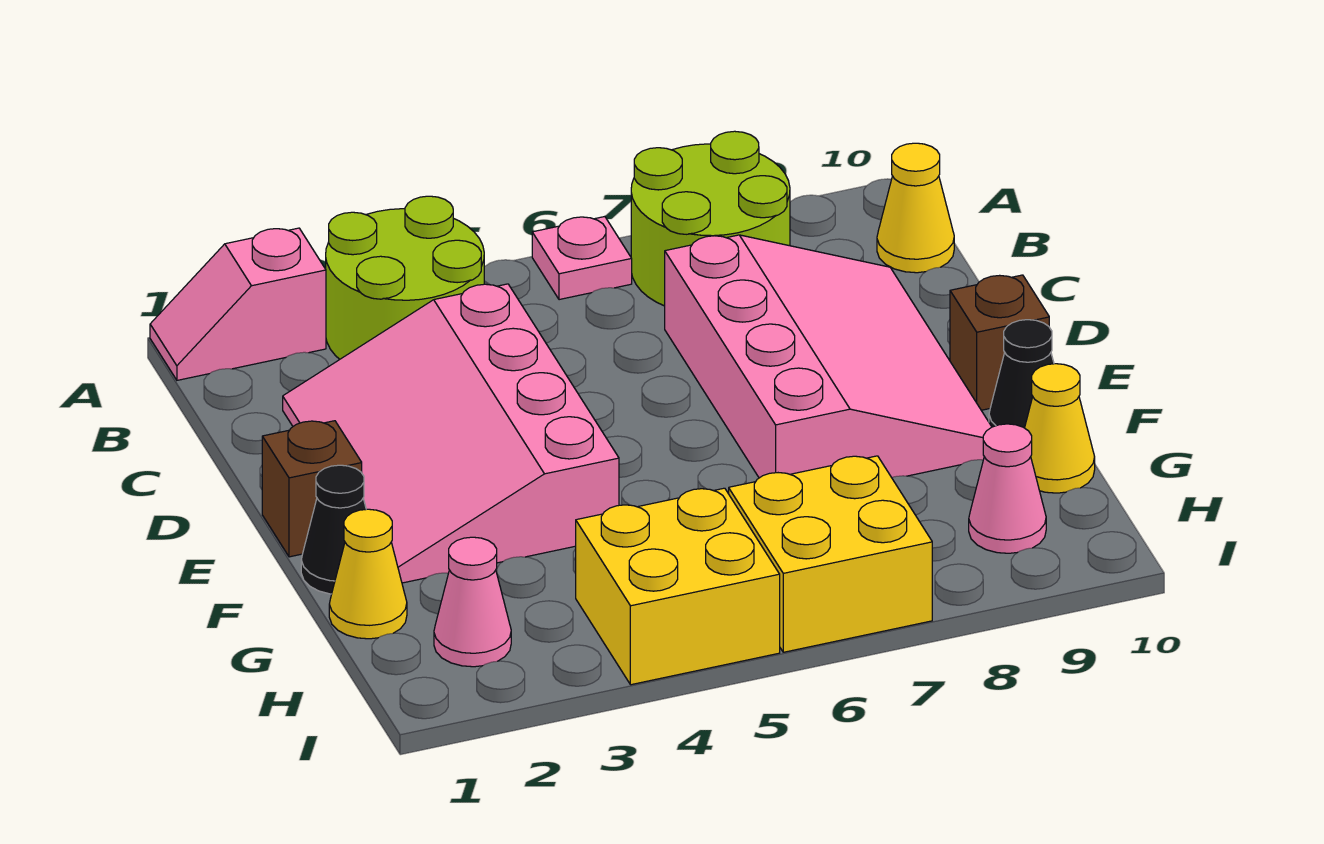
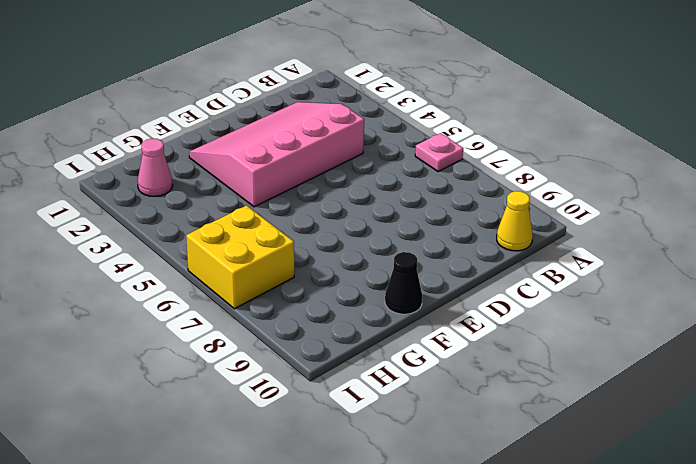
none -> pink 1x2 slope [150,228,326,380]
none -> lime 2x2 round brick [326,196,484,359]
none -> lime 2x2 round brick [631,131,790,306]

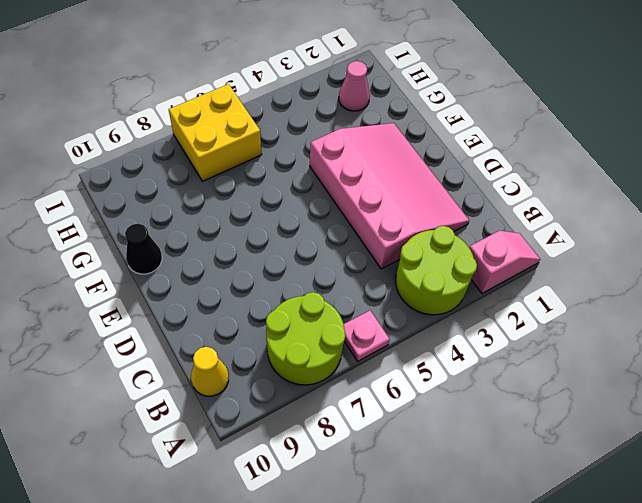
none -> pink 3x4 slope [665,235,992,478]
none -> brown 1x1 brick [262,421,362,557]
none -> brown 1x1 brick [950,275,1049,410]

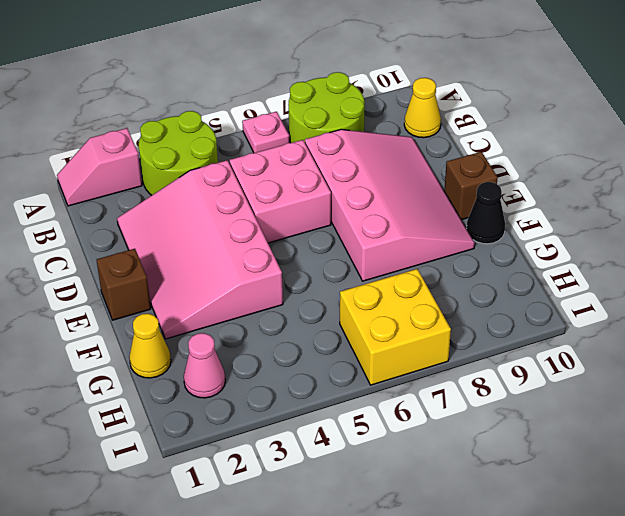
pink 2x2 brick [229,140,331,243] -> none
none -> black 1x1 cone [301,465,366,594]
none -> yellow 1x1 cone [1025,364,1095,493]
none -> yellow 2x2 brick [576,488,780,685]

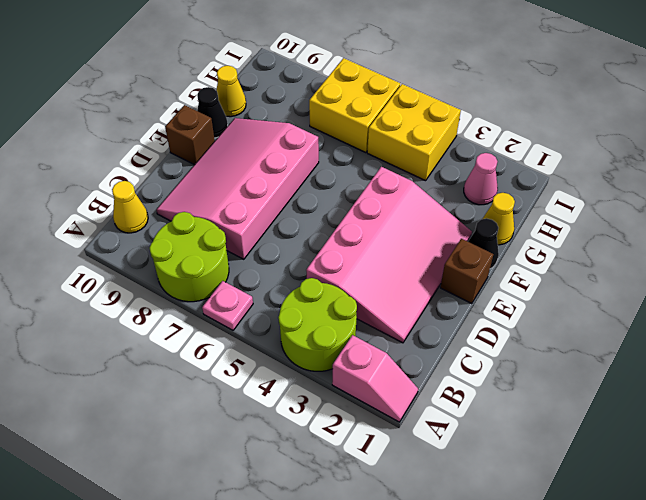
none -> pink 1x1 cone [969,424,1046,553]

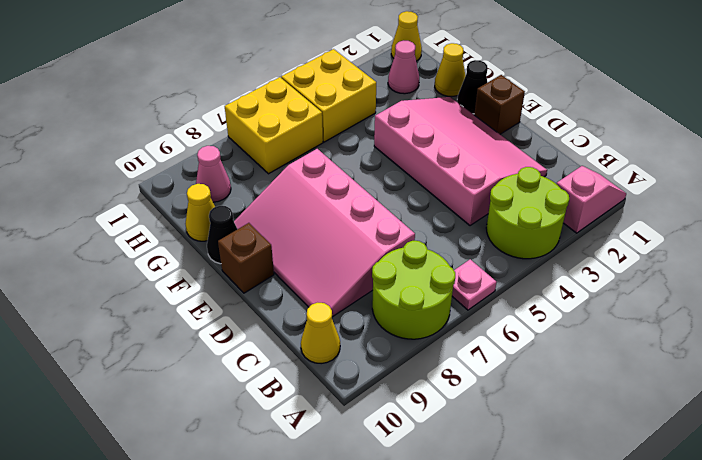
yellow 1x1 cone [391,11,422,61] -> none

